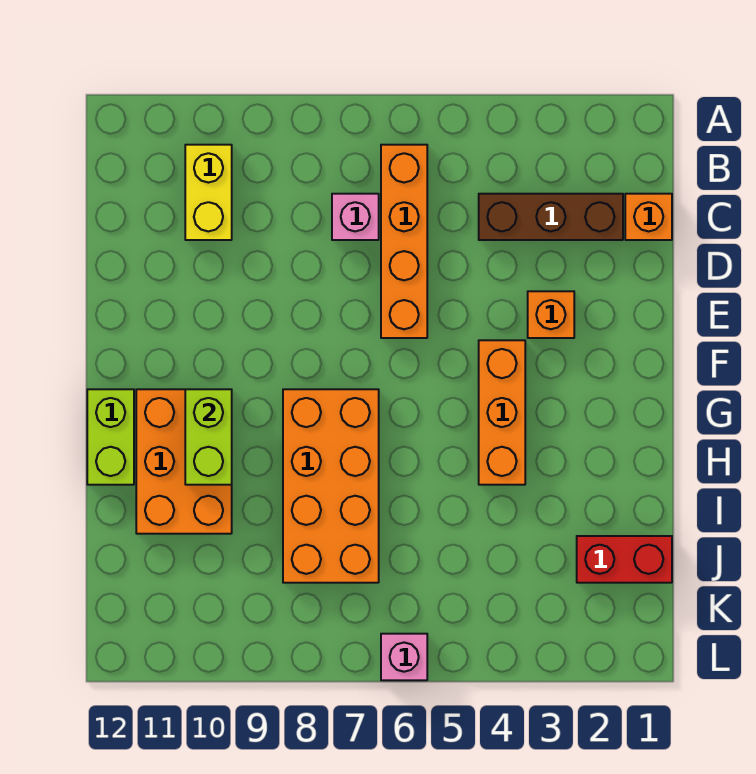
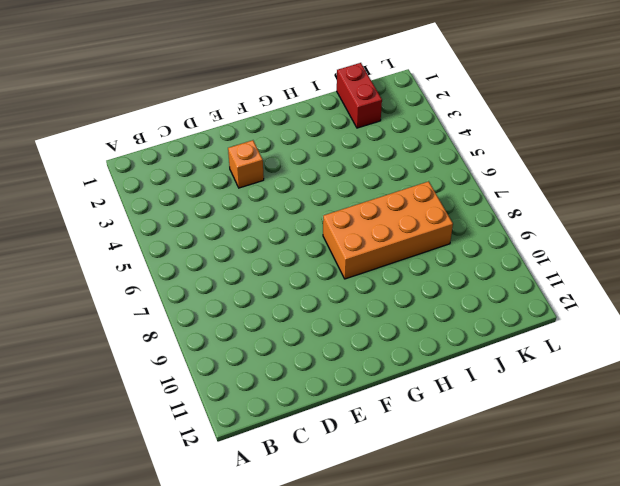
none -> orange 1x4 brick [381,145,427,338]
none -> yellow 1x2 brick [185,145,232,240]
none -> orange 1x1 brick [625,194,672,240]

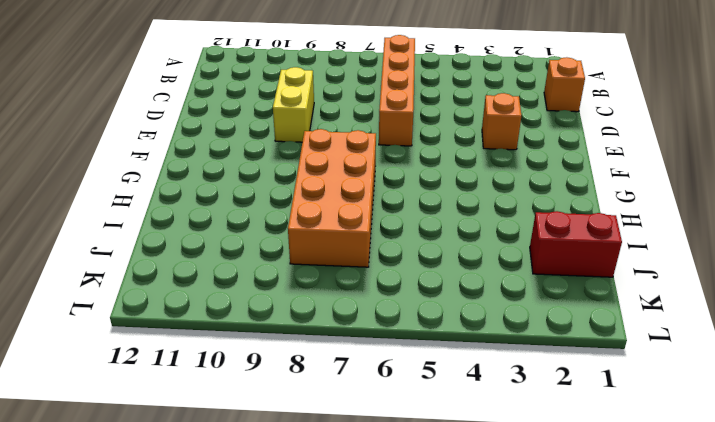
yellow 1x2 brick [273,67,314,142] -> yellow 1x2 brick moved to [185,145,232,240]
none -> brown 1x3 brick [479,194,623,240]
none -> pink 1x1 brick [332,194,379,240]
none -> orange 1x3 brick [479,340,525,485]

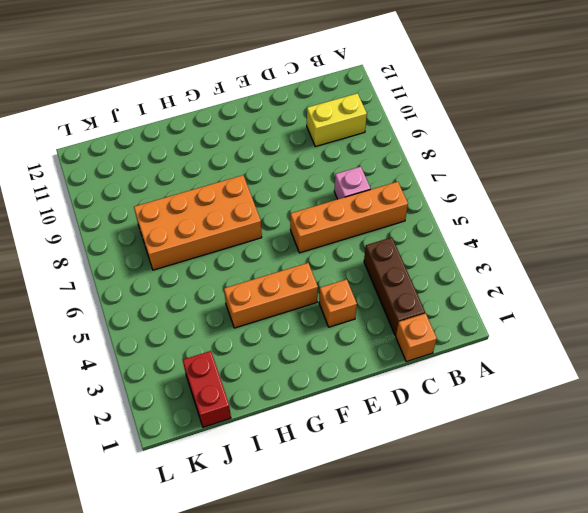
none -> orange 2x3 brick [136,389,232,534]
none -> lime 1x2 brick [87,389,134,485]
none -> pink 1x1 brick [381,634,427,680]

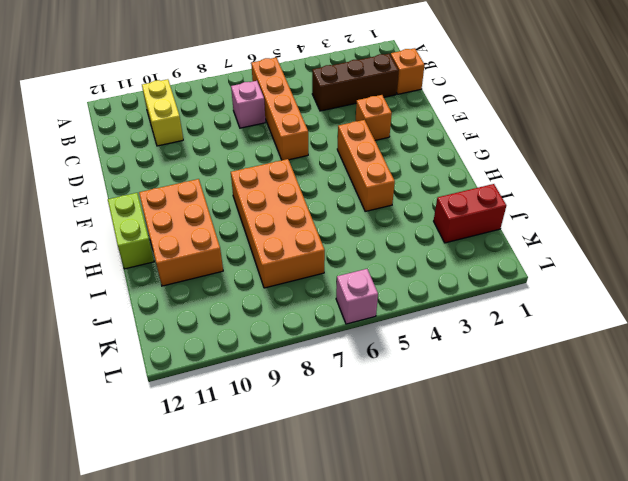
none -> lime 1x2 brick [185,389,232,485]

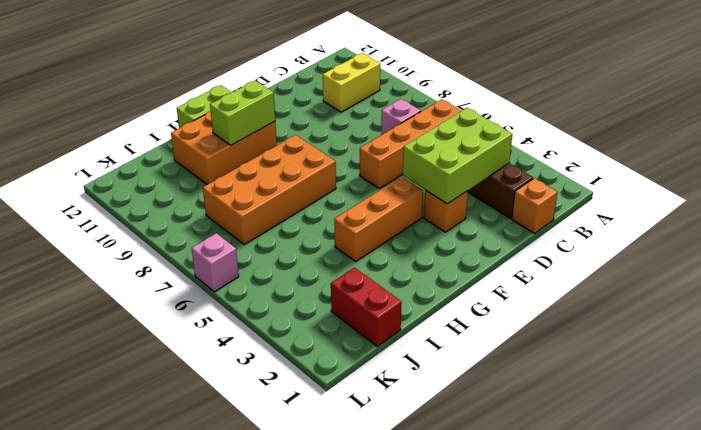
lime 2x3 brick [403,108,512,204] -> none

